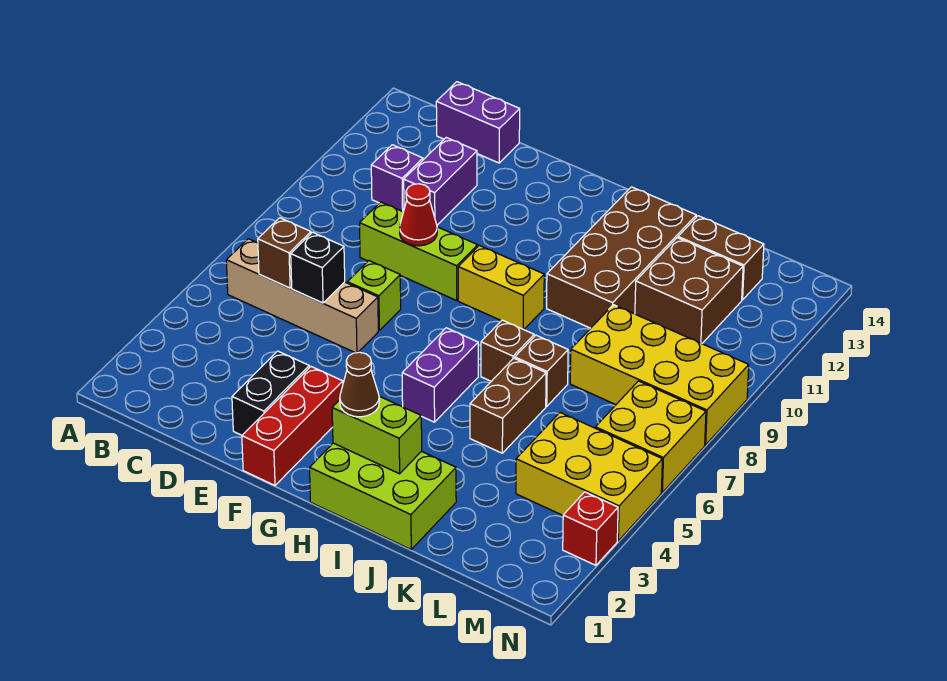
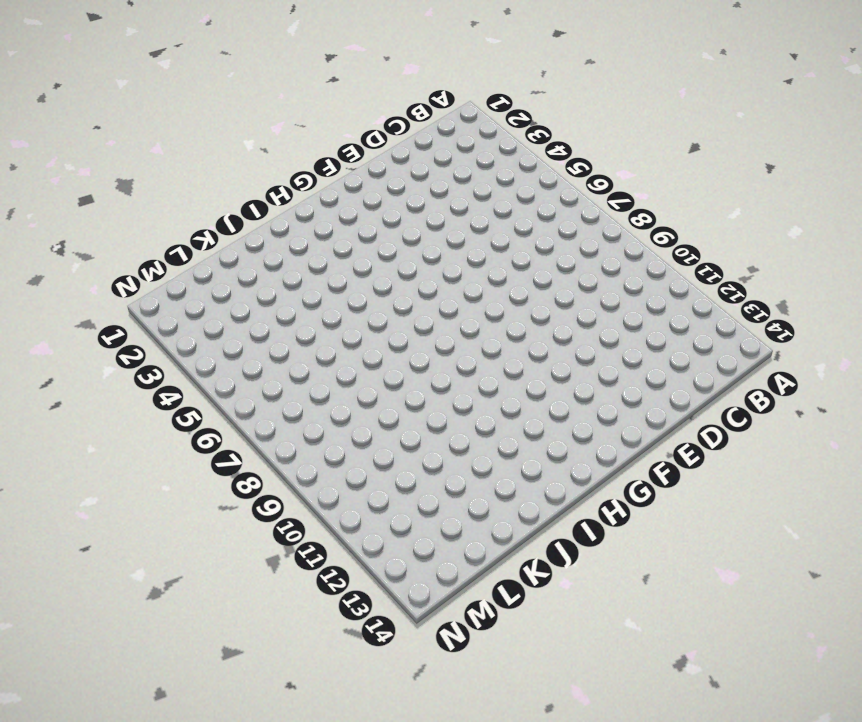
none -> tan 1x4 brick [226,239,378,353]
none -> purple 1x1 brick [371,145,423,212]
none -> purple 1x2 brick [436,82,520,163]

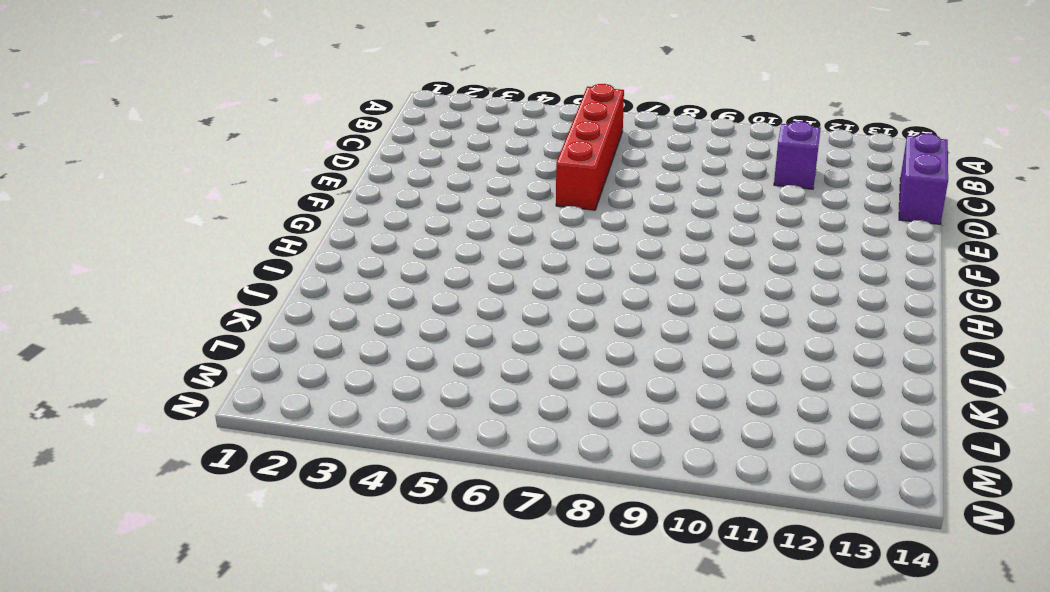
red 1x4 brick [556,84,624,210] -> tan 1x4 brick [226,239,378,353]
none -> lime 1x3 brick [360,202,478,300]
none -> purple 1x2 brick [404,138,477,225]
none -> black 1x2 brick [232,351,309,435]

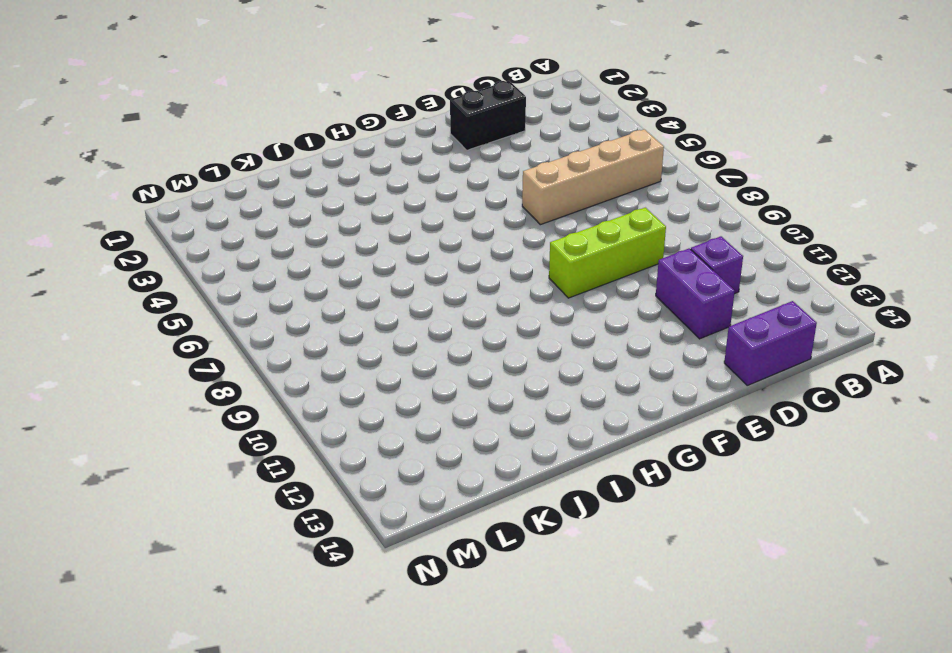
black 1x2 brick [450,81,526,150] -> black 1x2 brick turned to [232,351,309,435]
none -> lime 1x1 brick [347,261,401,330]
none -> red 1x3 brick [242,367,343,485]
none -> yellow 1x2 brick [458,246,544,330]

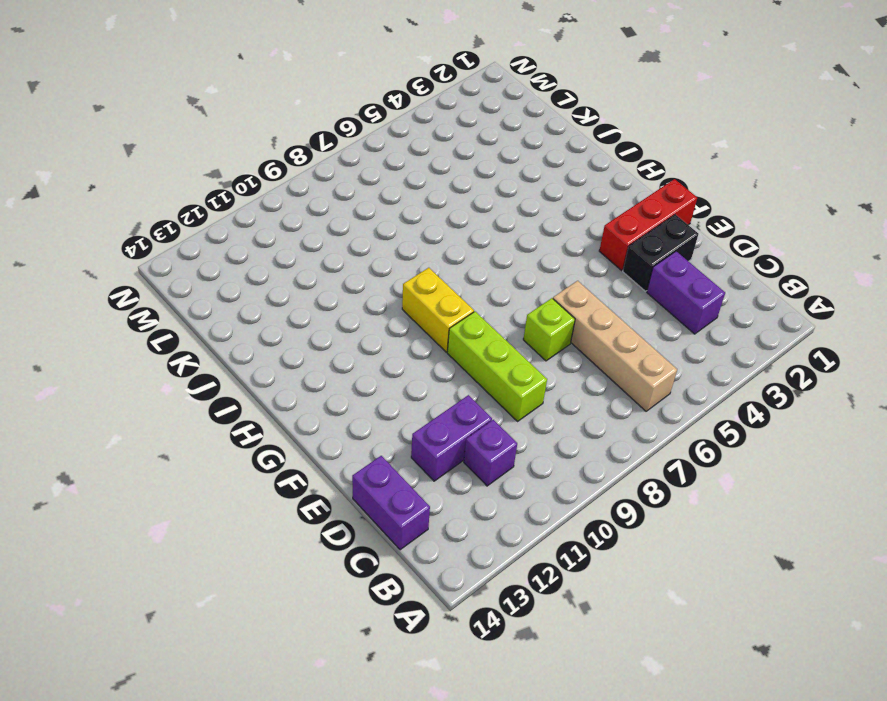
purple 1x2 brick [647,251,725,334] -> purple 1x2 brick turned to [402,328,478,422]
none -> lime 2x3 brick [310,443,456,549]
none -> brown 1x1 brick [481,320,534,381]
none -> brown 2x4 brick [547,187,696,328]

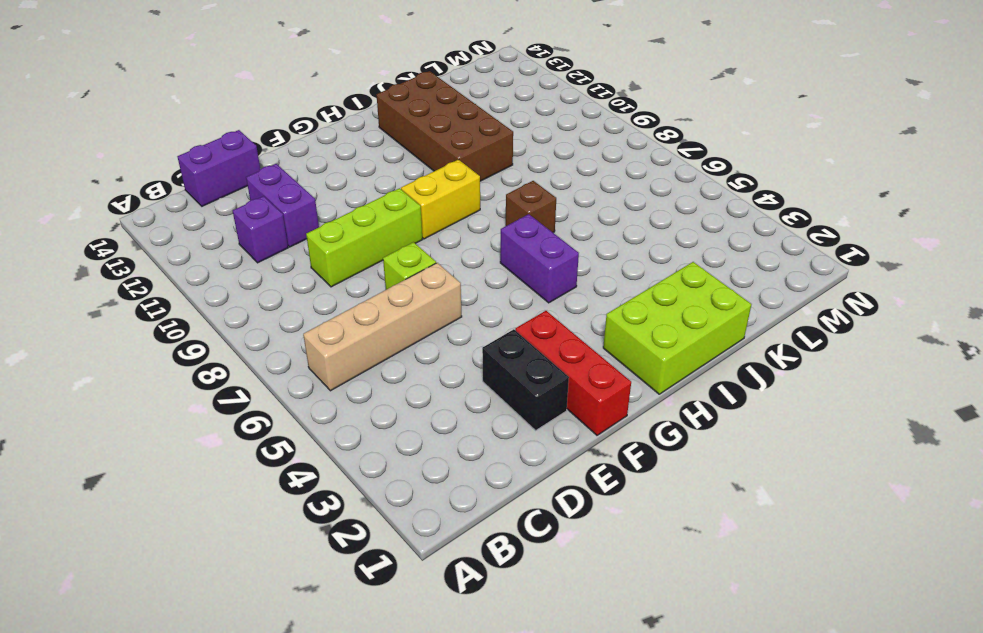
none -> brown 1x2 brick [470,358,546,453]
none -> brown 1x1 brick [515,335,568,406]
none -> yellow 2x4 brick [570,305,749,445]

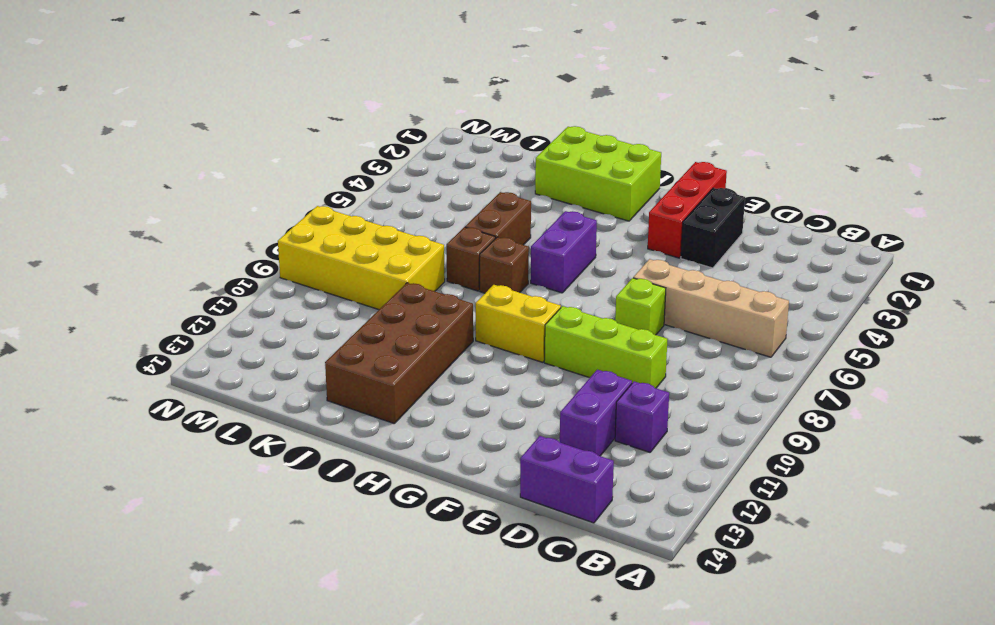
none -> brown 2x2 brick [635,238,743,344]
none -> brown 1x2 brick [678,216,764,300]
none -> yellow 2x3 brick [516,413,662,541]

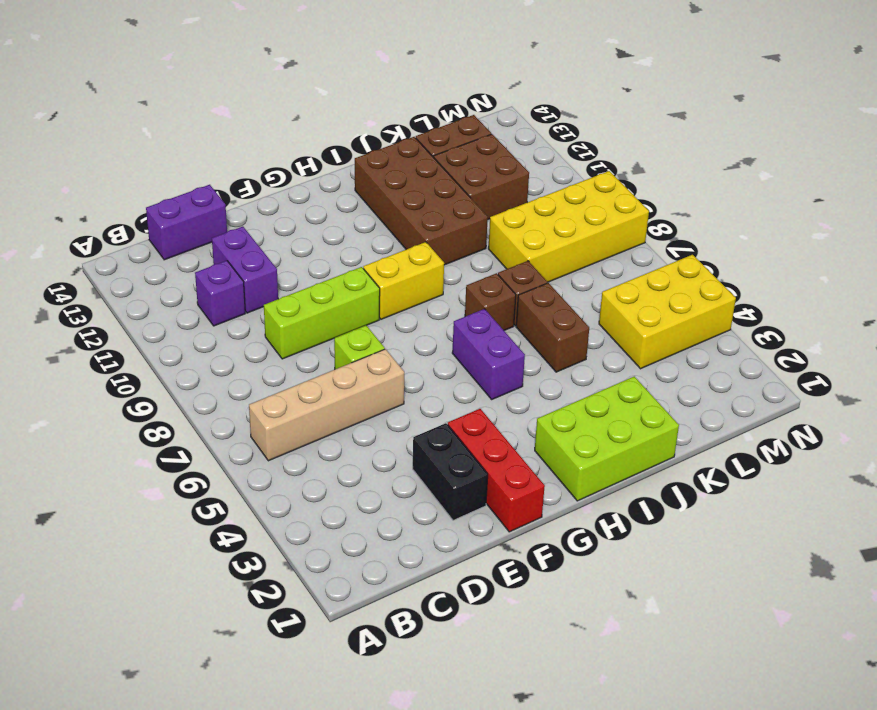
none -> yellow 2x2 brick [595,381,706,492]
none -> red 1x1 brick [563,492,618,565]
none -> brown 1x1 brick [258,218,311,288]

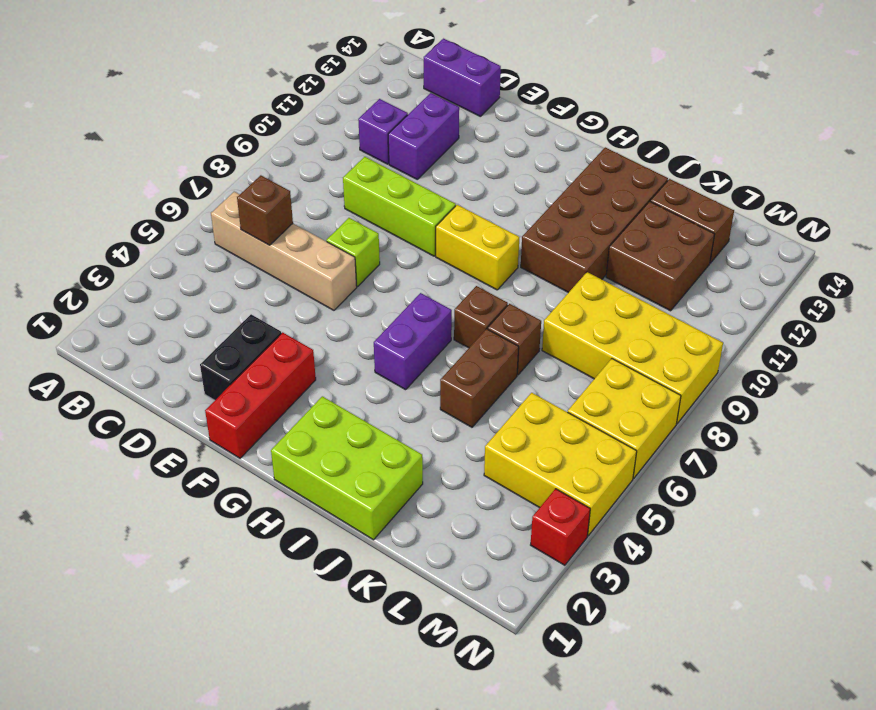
none -> black 1x1 brick [291,232,345,303]
none -> red 1x1 cone [400,184,437,246]
none -> lime 1x2 brick [332,396,422,474]

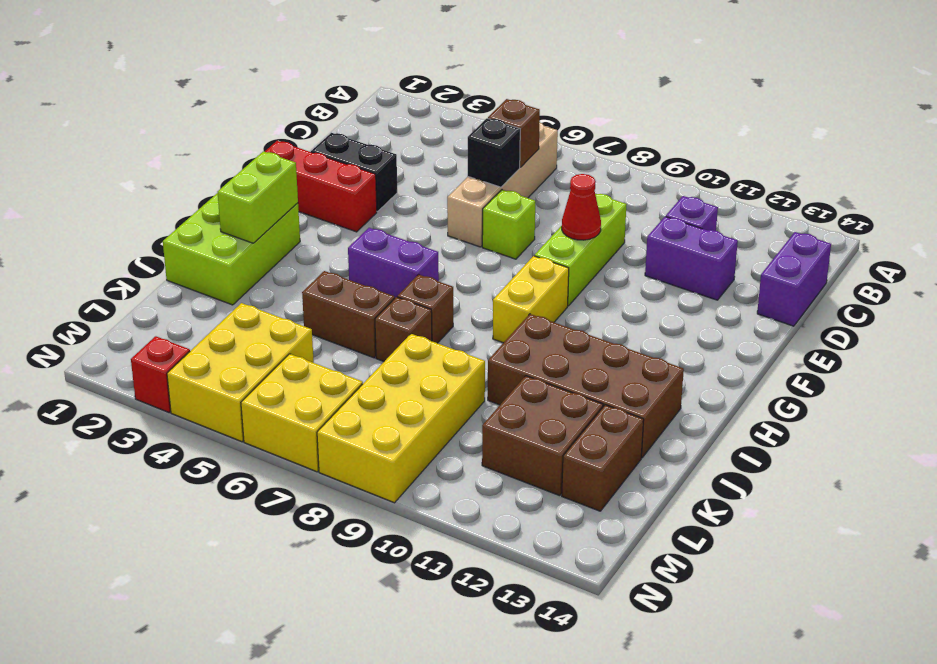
none -> brown 1x1 cone [340,352,379,417]

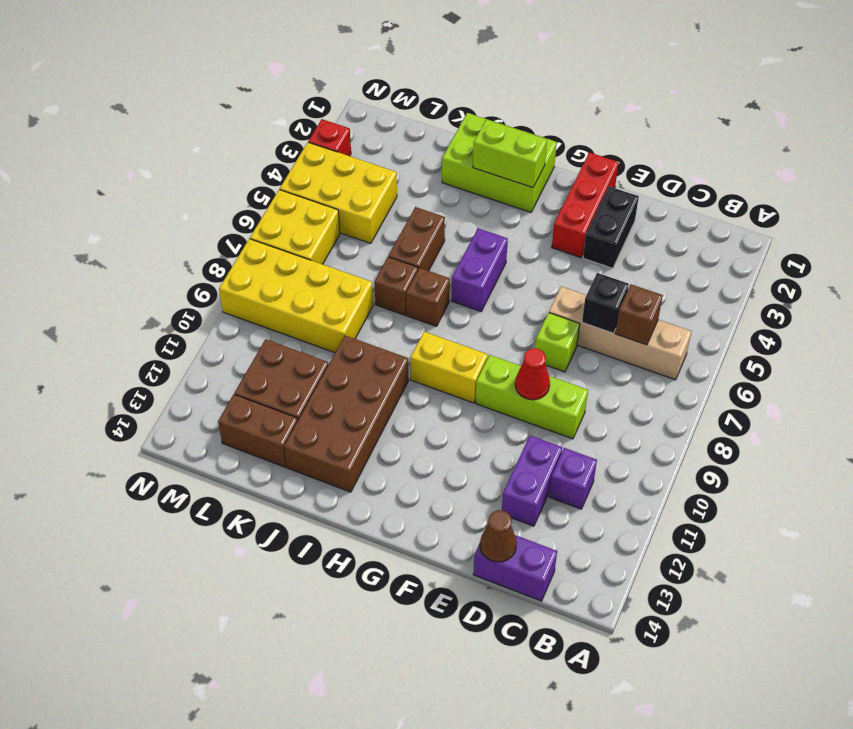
brown 1x1 cone [480,510,517,562] -> brown 1x1 cone moved to [340,352,379,417]

